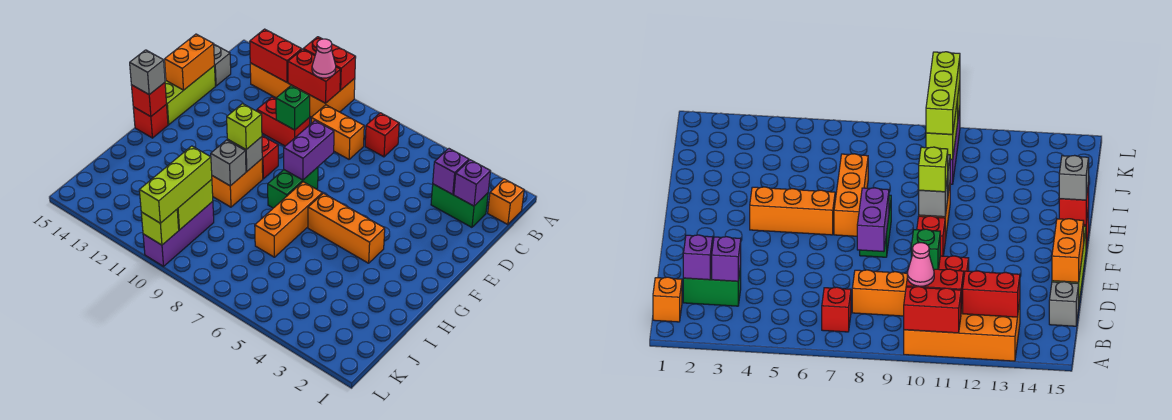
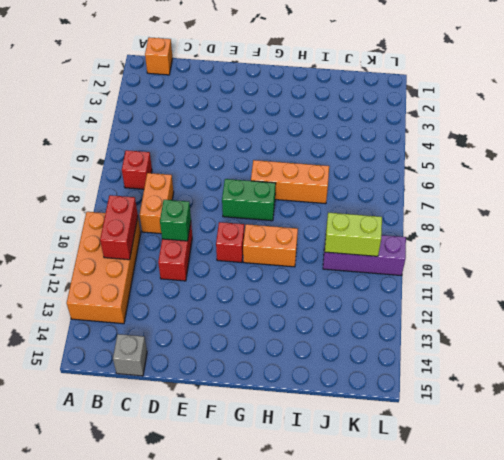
none -> green 1x2 brick [431,184,488,227]
none -> lime 1x3 brick [165,66,215,125]
none -> orange 1x3 brick [308,193,385,263]
none -> red 1x1 brick [133,105,168,138]

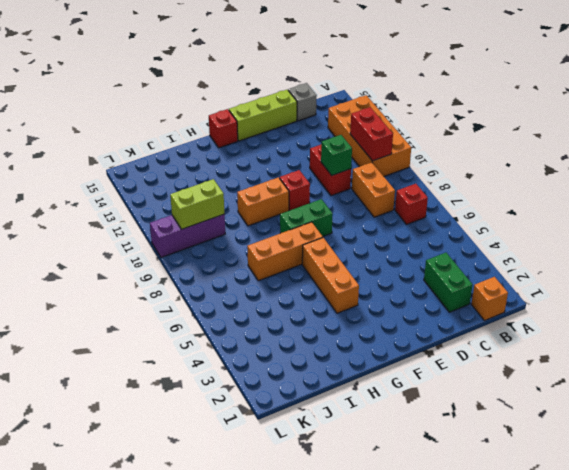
none -> red 1x2 brick [303,37,356,90]
none -> red 1x2 brick [250,29,302,82]
none -> purple 1x1 brick [454,160,490,206]
none -> purple 1x1 brick [433,149,469,194]

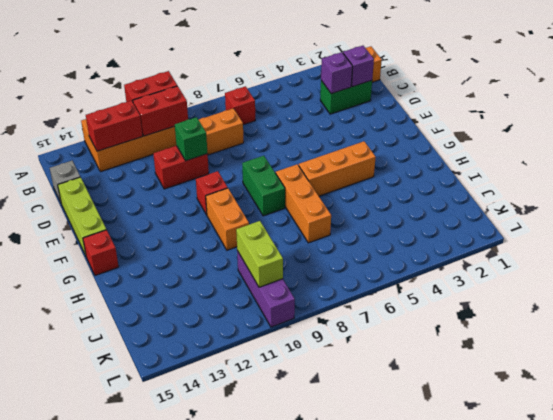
none -> orange 1x2 brick [165,34,215,90]
none -> purple 1x2 brick [284,121,334,180]
none -> grey 1x1 brick [227,137,262,171]
none -> red 1x1 brick [131,83,167,117]

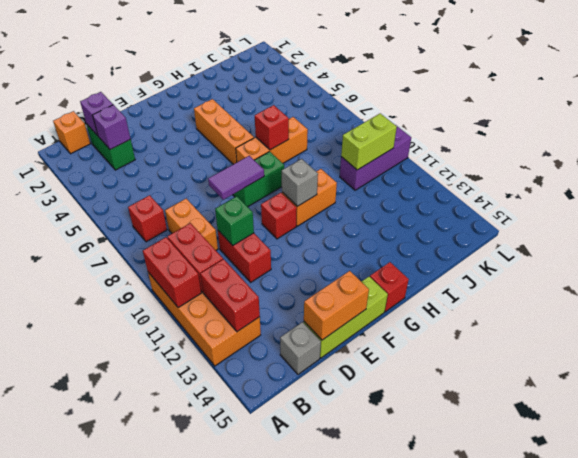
purple 1x2 tile [208,156,264,200] -> purple 1x2 brick [284,121,334,180]
red 1x1 brick [255,105,289,150] -> red 1x1 brick moved to [131,83,167,117]
none -> grey 1x1 brick [211,140,246,186]
none -> lime 1x1 brick [141,210,179,245]
none -> pink 1x1 cone [312,39,336,78]
none -> lime 1x1 brick [227,104,262,150]

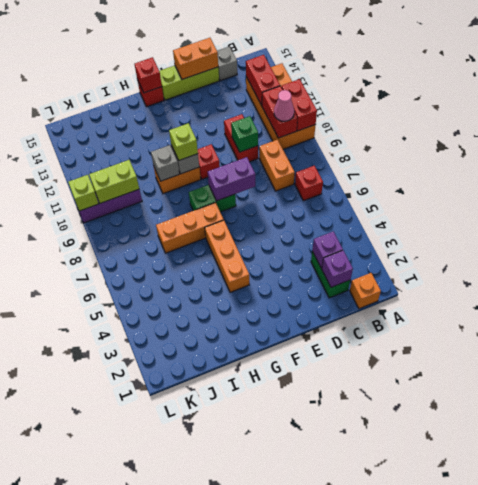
none -> grey 1x1 brick [130,50,165,95]
none -> lime 1x3 brick [139,146,212,223]

